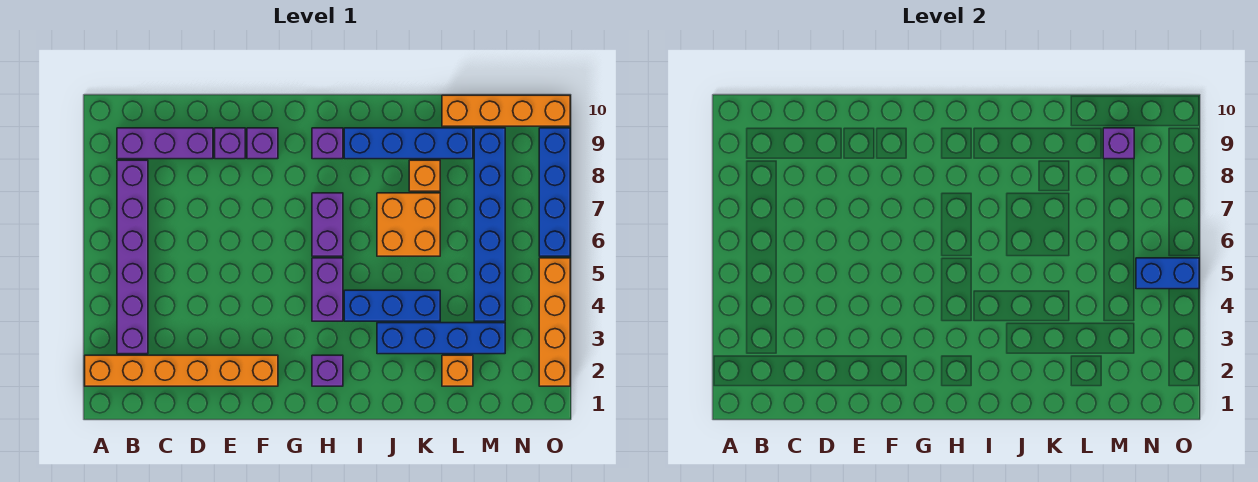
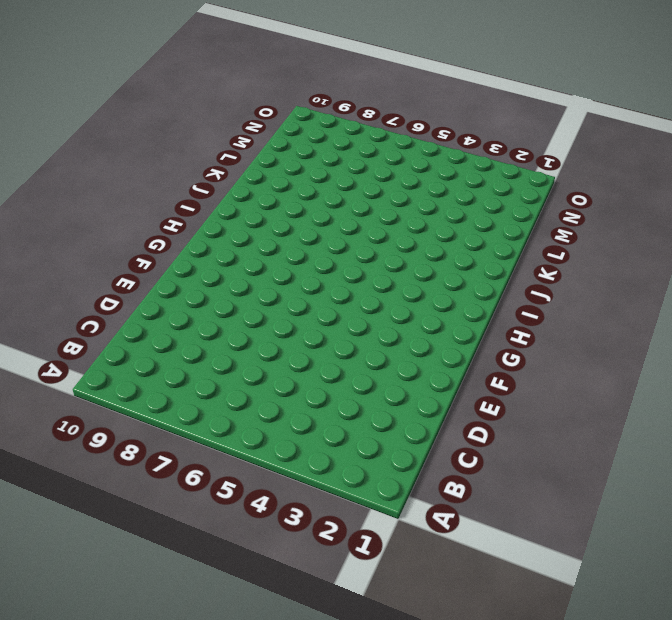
none -> orange 1x6 brick [85,355,278,386]
none -> purple 1x6 brick [117,160,148,354]
none -> purple 1x3 brick [117,128,213,159]

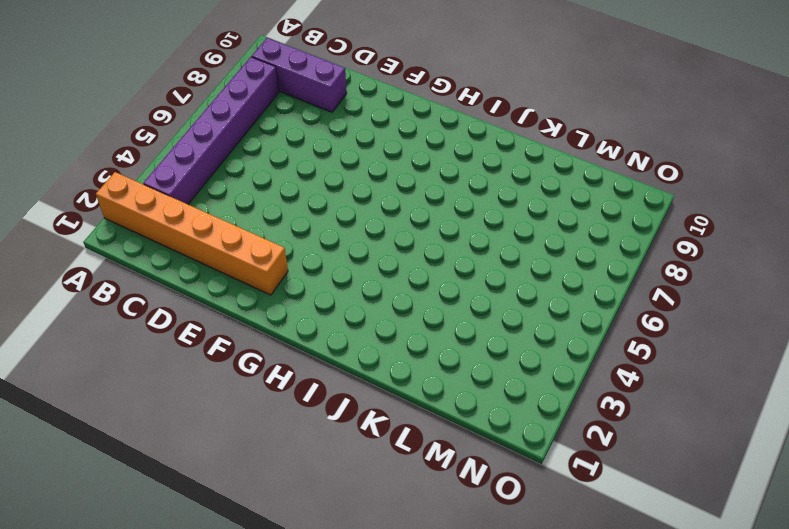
none -> purple 1x1 brick [215,128,245,159]
none -> purple 1x1 brick [247,128,278,159]
none -> purple 1x1 brick [312,355,343,386]

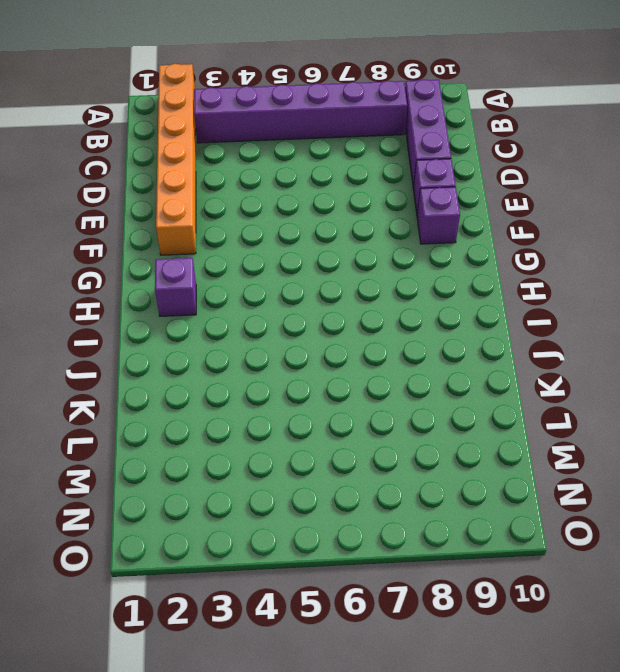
none -> purple 1x2 brick [312,258,343,321]
none -> purple 1x2 brick [312,193,343,256]
none -> purple 1x1 brick [312,128,343,159]

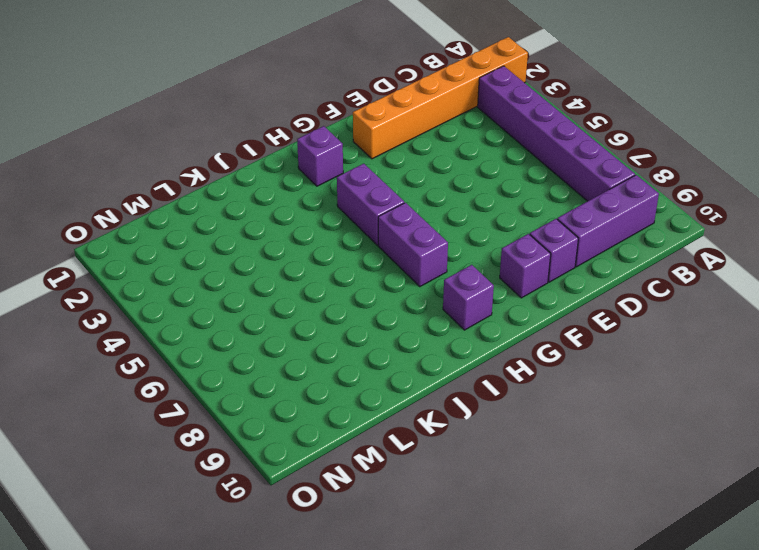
none -> blue 1x3 brick [344,290,440,321]
none -> blue 1x4 brick [344,128,473,159]
none -> blue 1x4 brick [377,323,505,354]

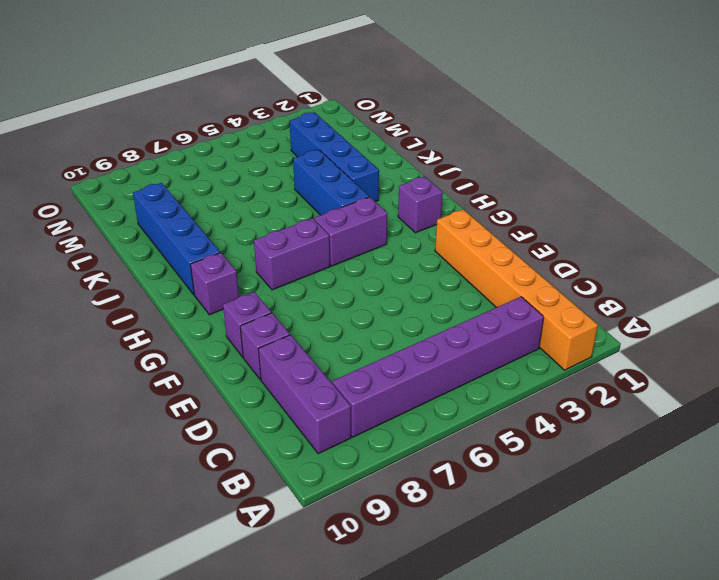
none -> orange 2x2 brick [377,193,440,256]
none -> orange 1x1 brick [409,160,440,191]
none -> orange 1x1 brick [442,355,473,386]

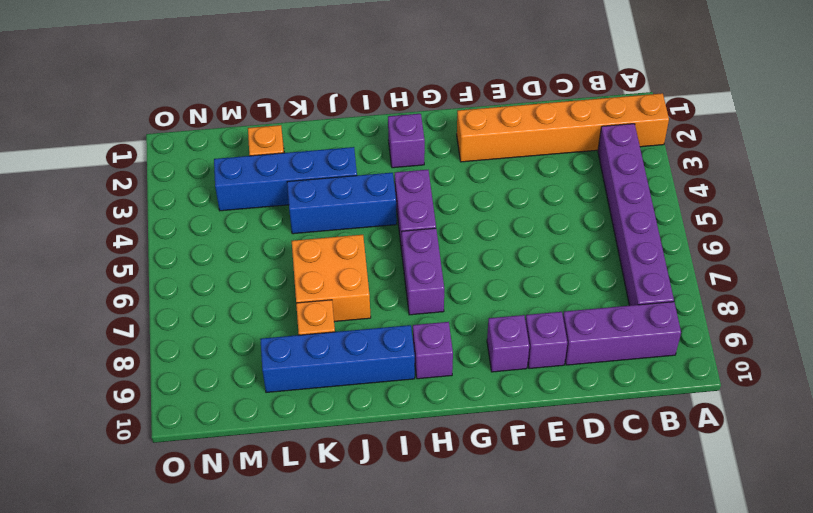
none -> orange 1x4 brick [442,95,570,126]
none -> blue 1x6 brick [474,128,505,321]
none -> orange 1x4 brick [539,258,570,386]

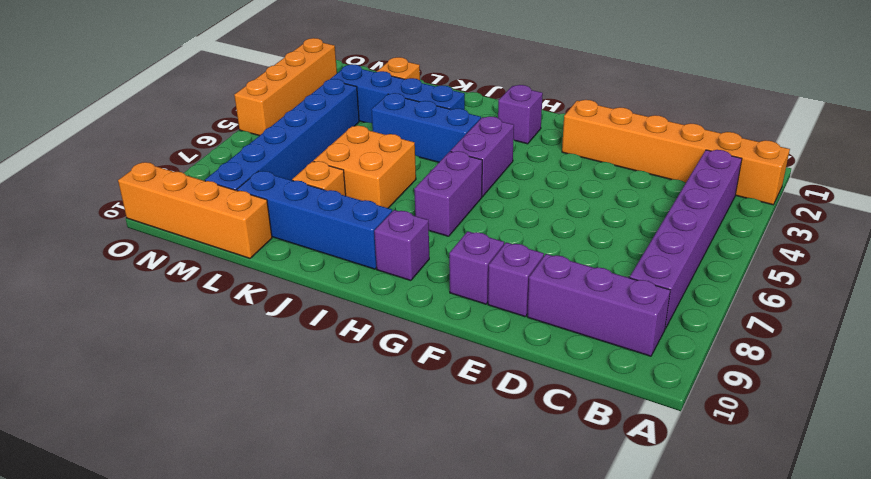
none -> blue 1x4 brick [539,128,570,256]
none -> purple 1x1 brick [1103,128,1134,159]
none -> blue 1x2 brick [1136,258,1199,289]

